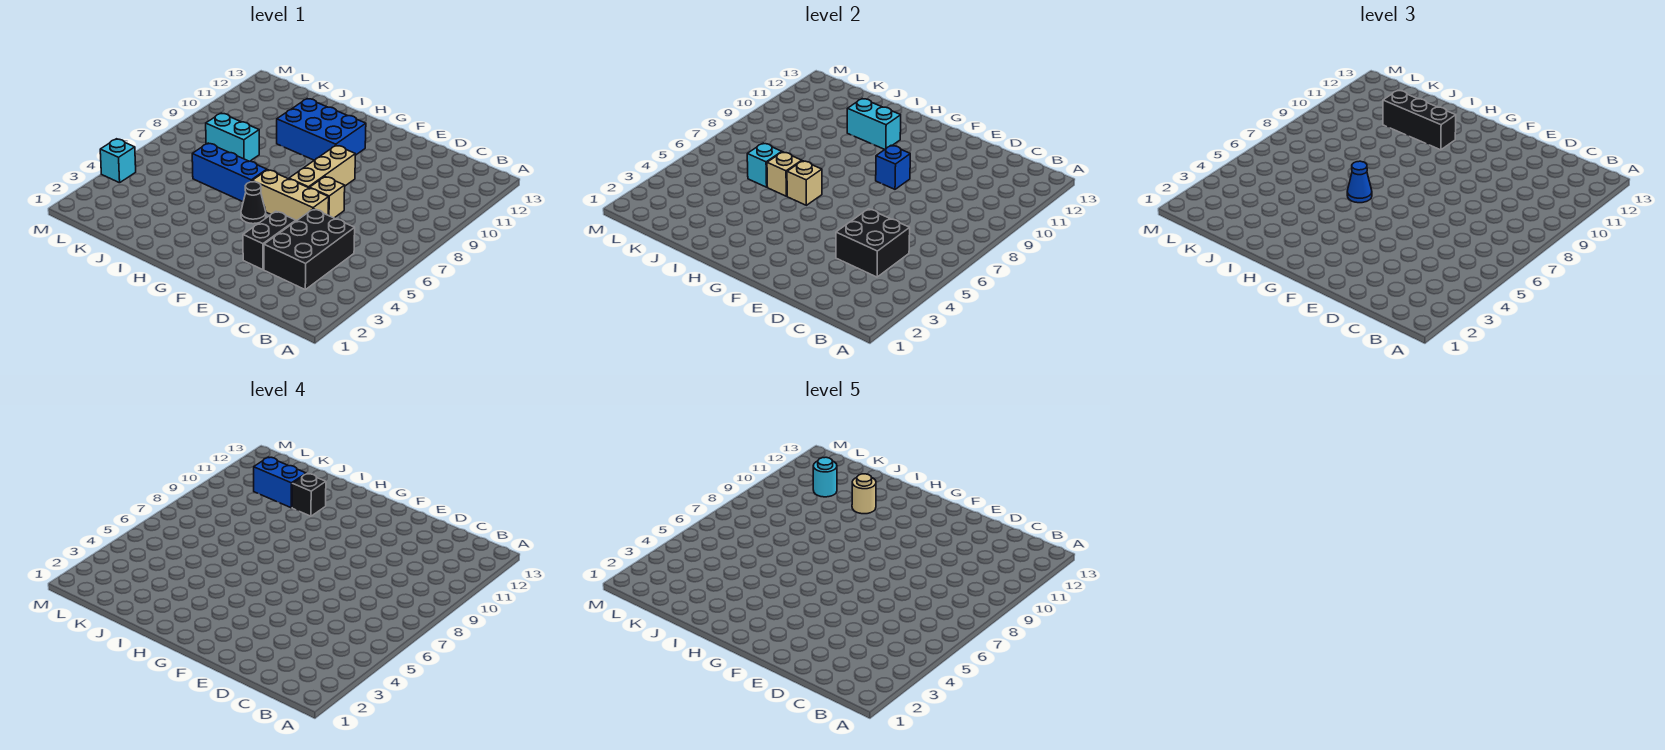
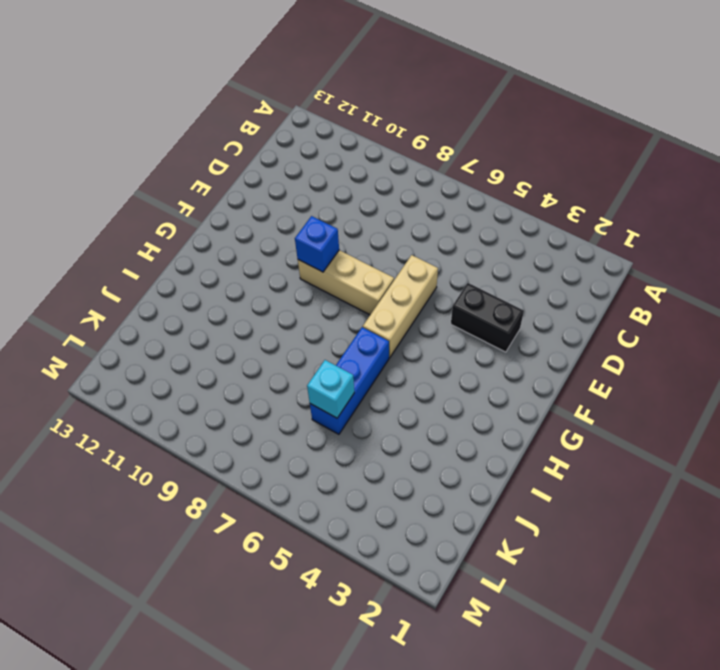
none -> black 2x3 brick [264,209,355,290]
none -> tan 1x1 brick [310,177,345,218]
none -> black 1x1 cone [241,182,266,224]

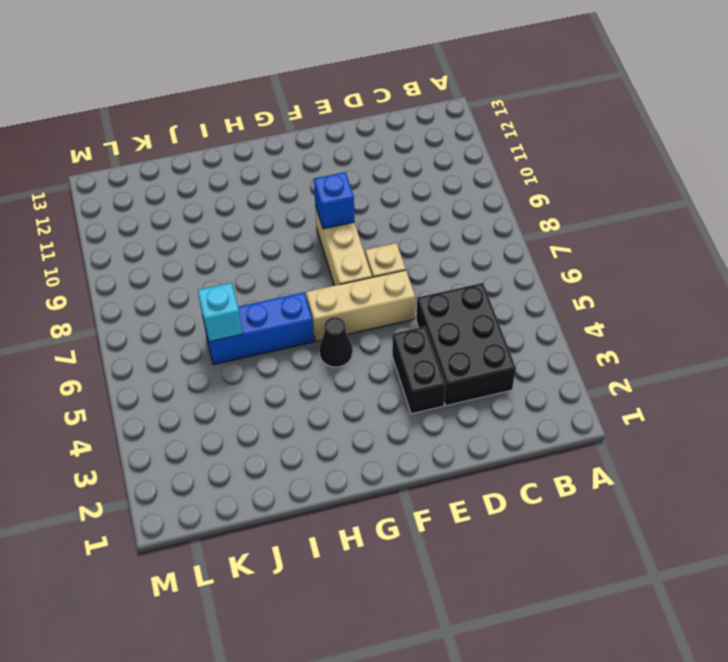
none -> blue 2x3 brick [277,99,366,160]
none -> cyan 1x2 brick [206,113,259,161]
none -> cyan 1x1 brick [100,139,136,183]

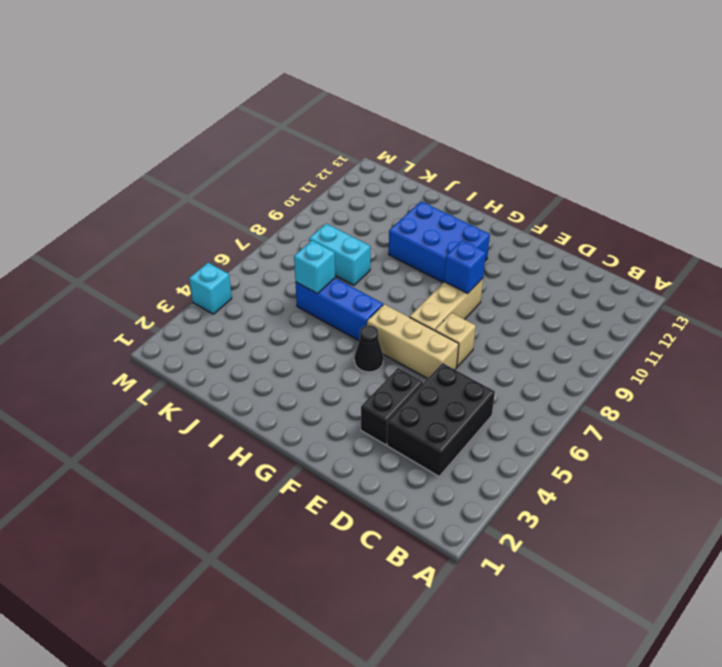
none -> black 2x2 brick [836,209,910,277]
none -> tan 1x1 brick [787,161,822,205]
none -> cyan 1x2 brick [847,99,901,150]

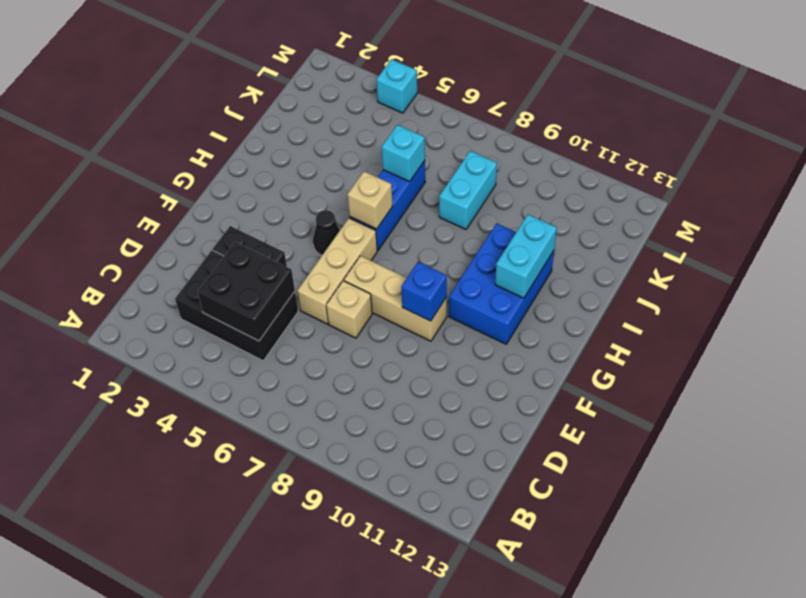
none -> tan 1x1 brick [767,152,802,196]
none -> blue 1x1 cone [1347,161,1372,203]
none -> black 1x3 brick [1383,91,1456,150]

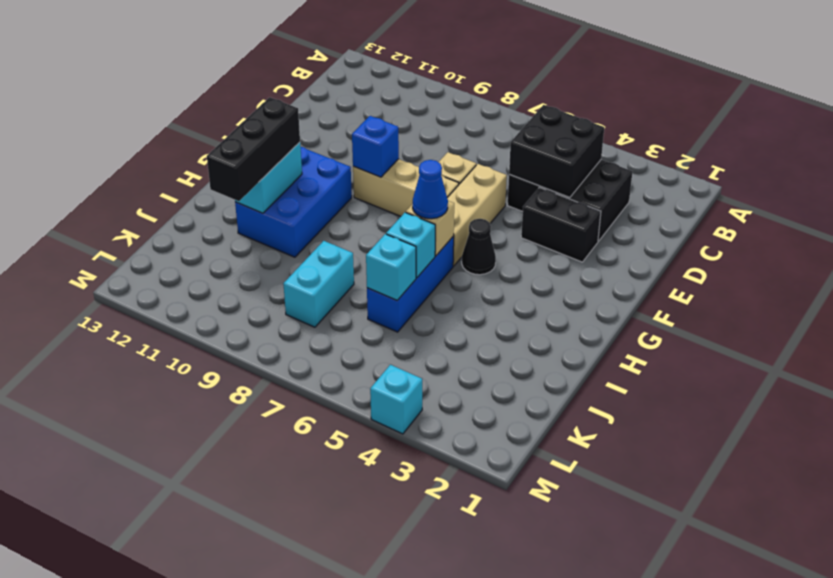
cyan 1x1 brick [386,212,435,278] -> tan 1x1 brick [767,152,802,196]
none -> black 1x1 brick [292,474,326,516]
none -> blue 1x2 brick [254,457,306,508]
none -> tan 1x1 round brick [852,474,876,514]

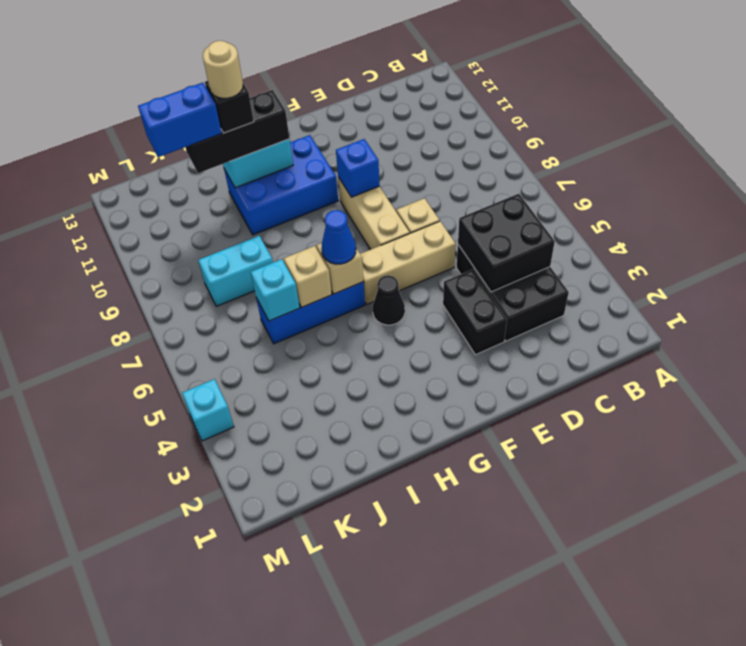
none -> cyan 1x1 round brick [813,457,837,497]

